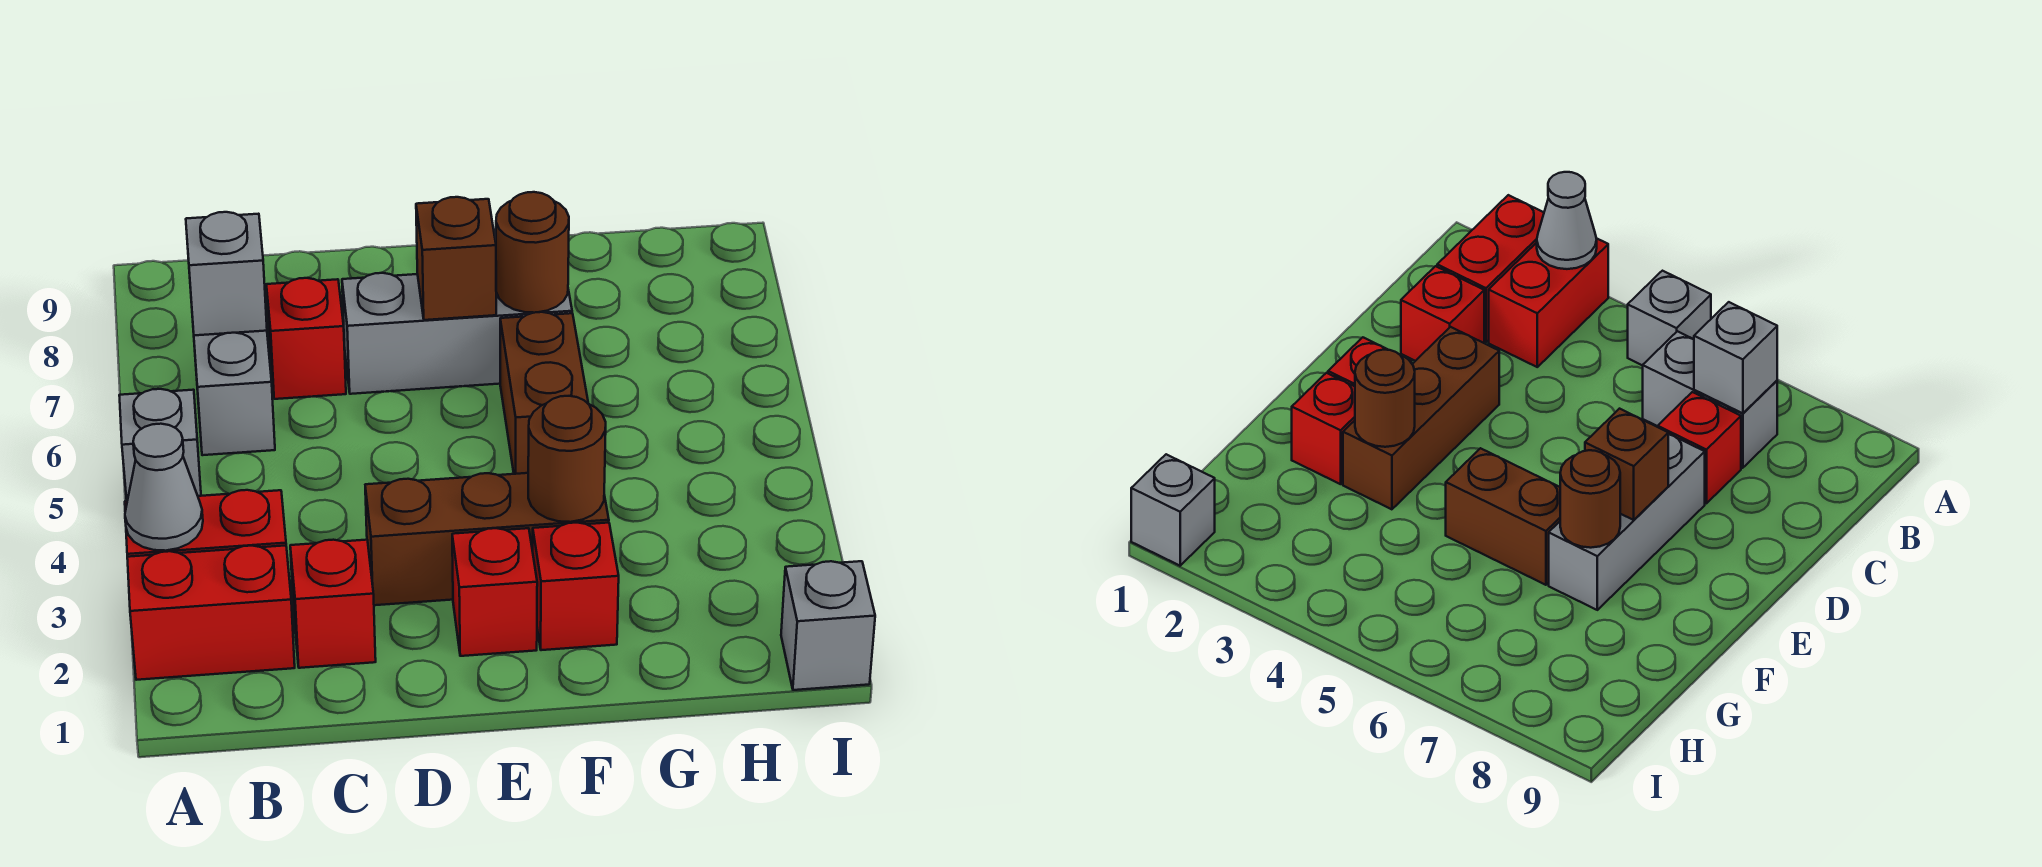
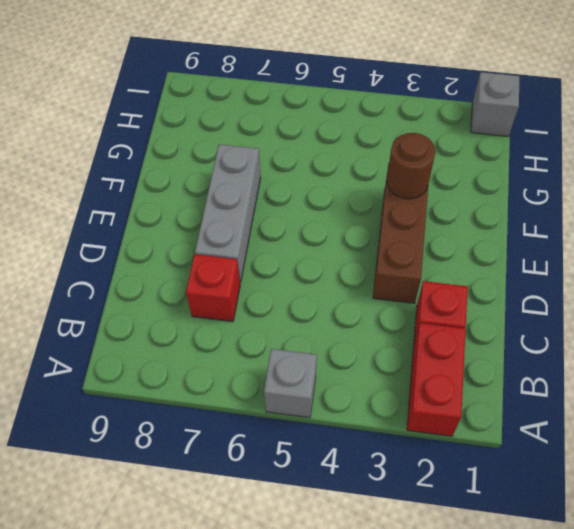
none -> red 1x2 brick [125,490,286,557]
none -> grey 1x2 brick [194,331,275,455]
none -> red 1x1 brick [452,528,537,656]

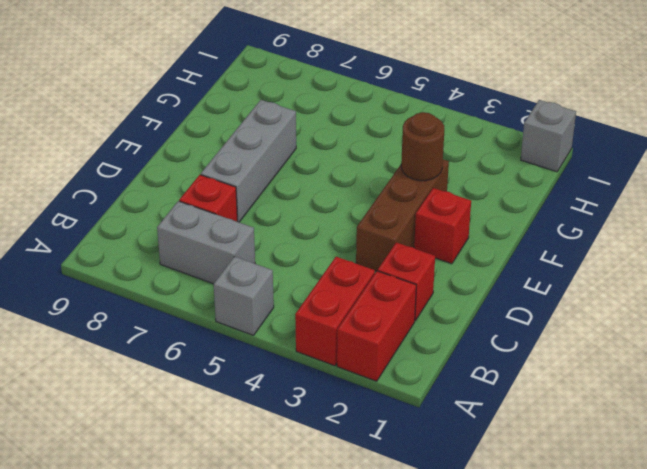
none -> red 1x1 brick [533,523,619,650]
none -> brown 1x2 brick [500,312,588,474]
none -> grey 1x1 cone [125,424,203,551]

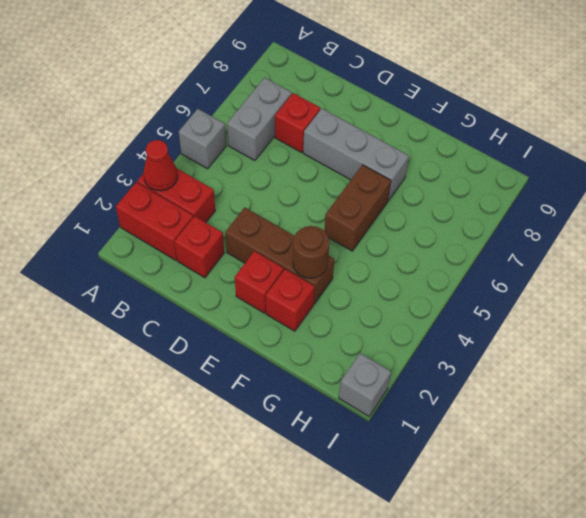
red 1x1 cone [143,140,178,191] -> grey 1x1 cone [125,424,203,551]
none -> grey 1x1 brick [186,212,267,335]
none -> brown 1x1 brick [416,197,496,320]
none -> brown 1x1 round brick [496,192,569,313]

